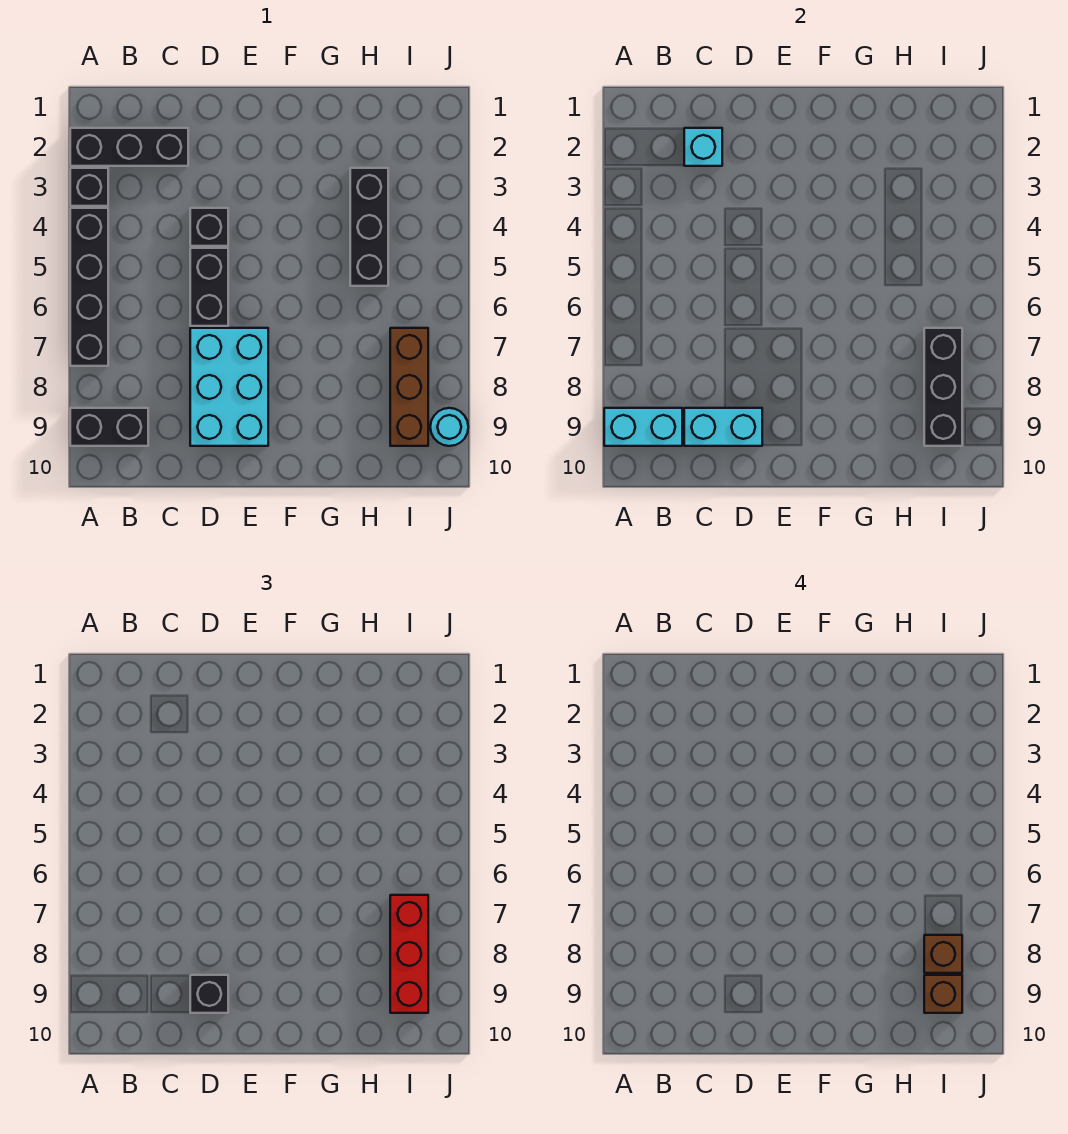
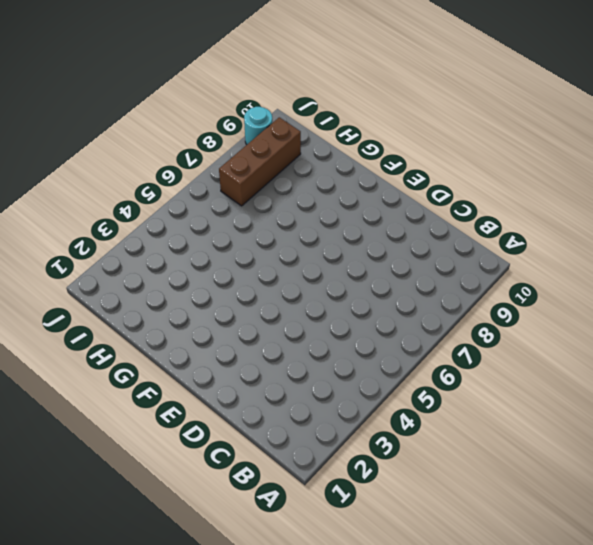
none -> black 1x3 brick [70,128,188,166]
none -> black 1x1 brick [70,168,108,206]
none -> black 1x4 brick [70,208,108,366]

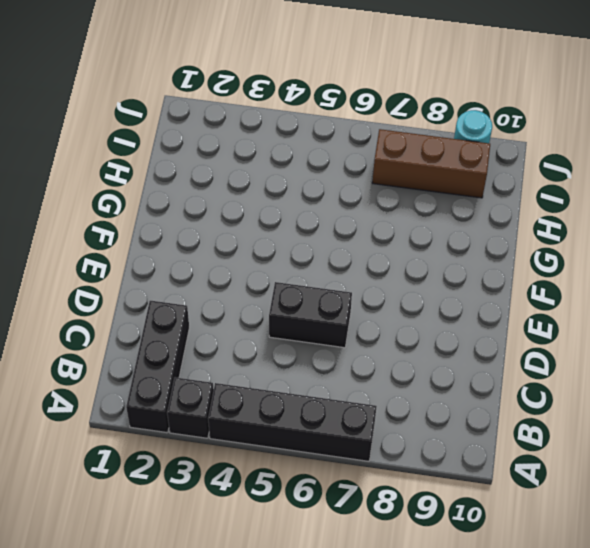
none -> black 1x2 brick [70,408,148,446]
none -> black 1x1 brick [190,208,228,246]
none -> cyan 2x3 brick [190,328,268,446]

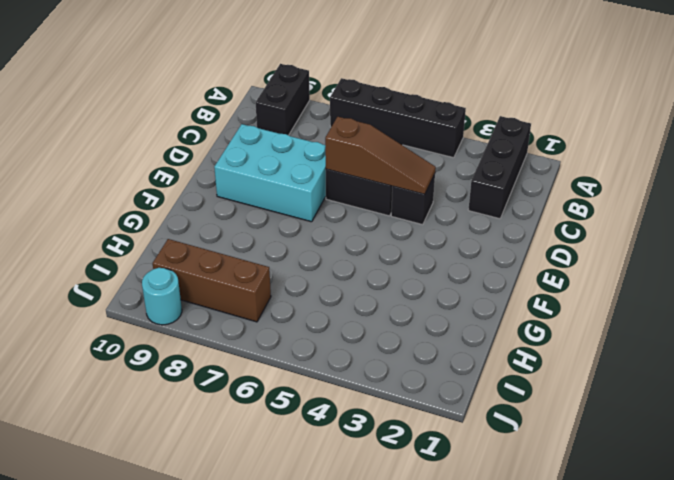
brown 1x3 slope [325,117,436,194] -> none
none -> black 1x1 brick [70,168,108,206]
none -> black 1x3 brick [350,168,388,286]
none -> cyan 1x2 brick [604,408,682,446]

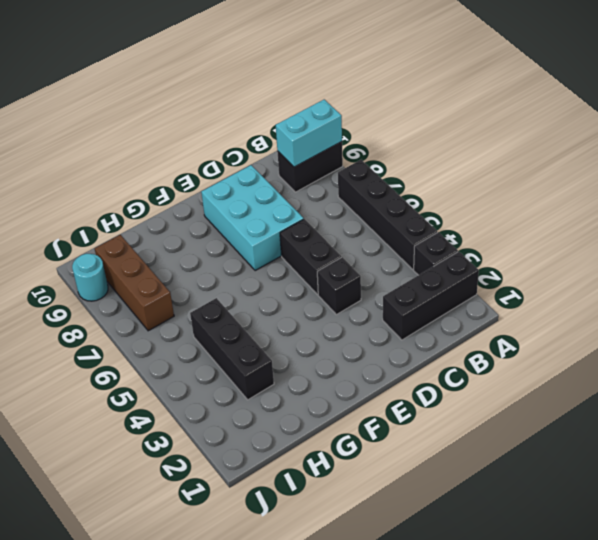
none -> cyan 1x1 brick [684,128,722,166]
none -> cyan 1x2 brick [684,408,762,446]
none -> black 1x3 brick [924,328,962,446]

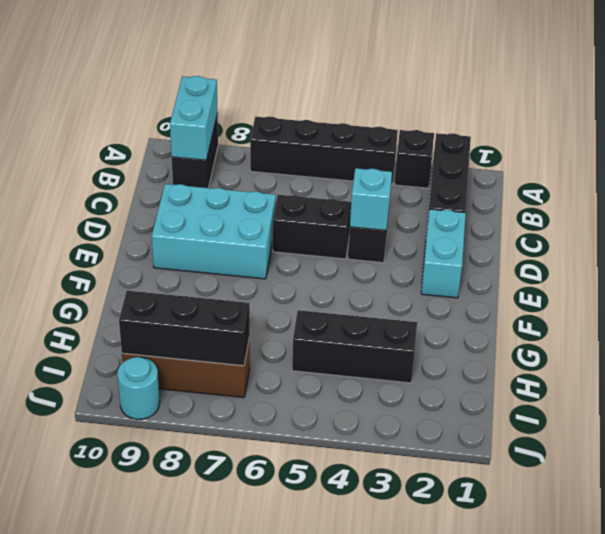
cyan 1x2 brick [421,209,466,298] -> cyan 1x2 brick moved to [684,408,762,446]
cyan 1x1 brick [350,168,392,230] -> cyan 1x1 brick moved to [684,128,722,166]
none -> black 1x1 brick [190,975,228,1013]
none -> red 1x3 brick [390,895,428,1013]
none -> brown 1x1 brick [924,935,962,973]

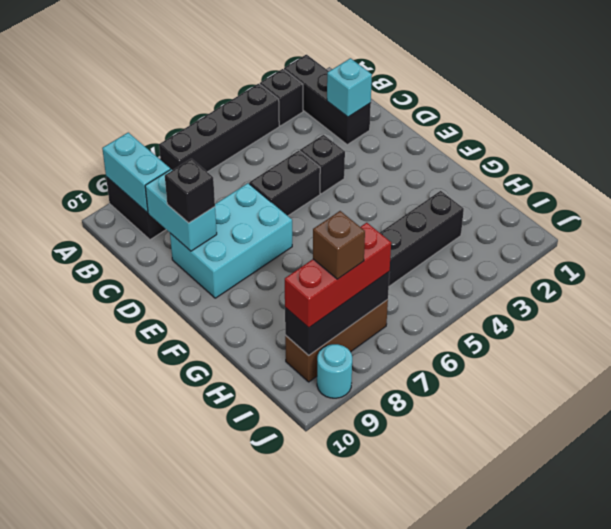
none -> brown 1x1 brick [924,975,962,1013]

